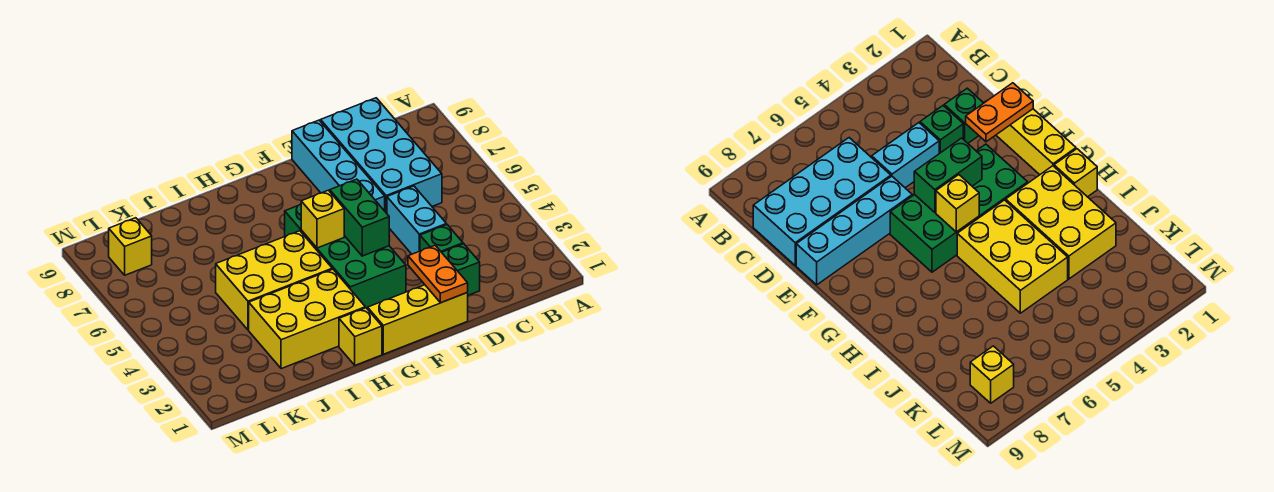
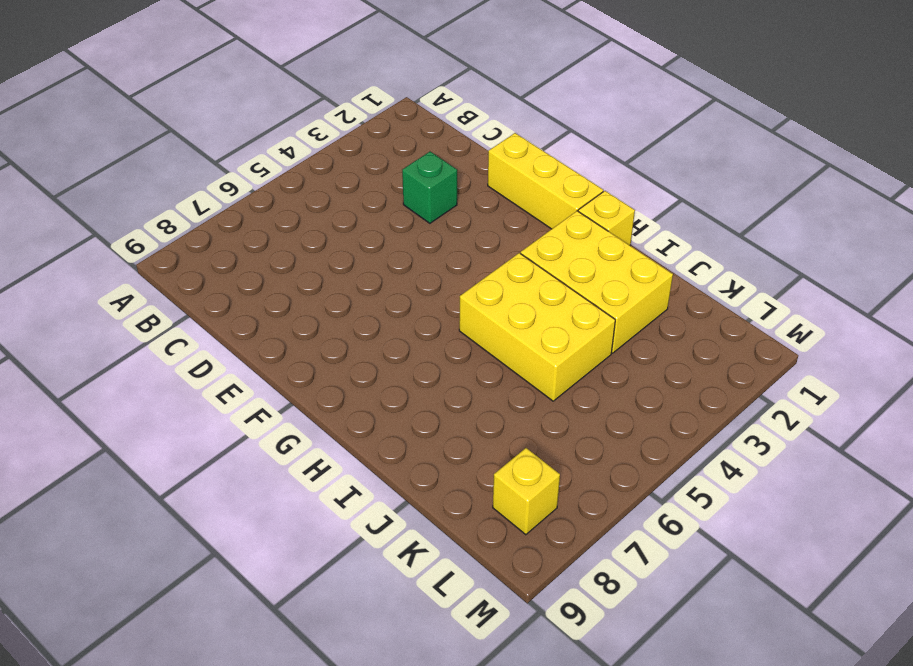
none -> cyan 2x4 brick [321,98,442,213]
none -> green 1x1 brick [442,244,480,295]
none -> cyan 1x2 brick [387,186,446,254]

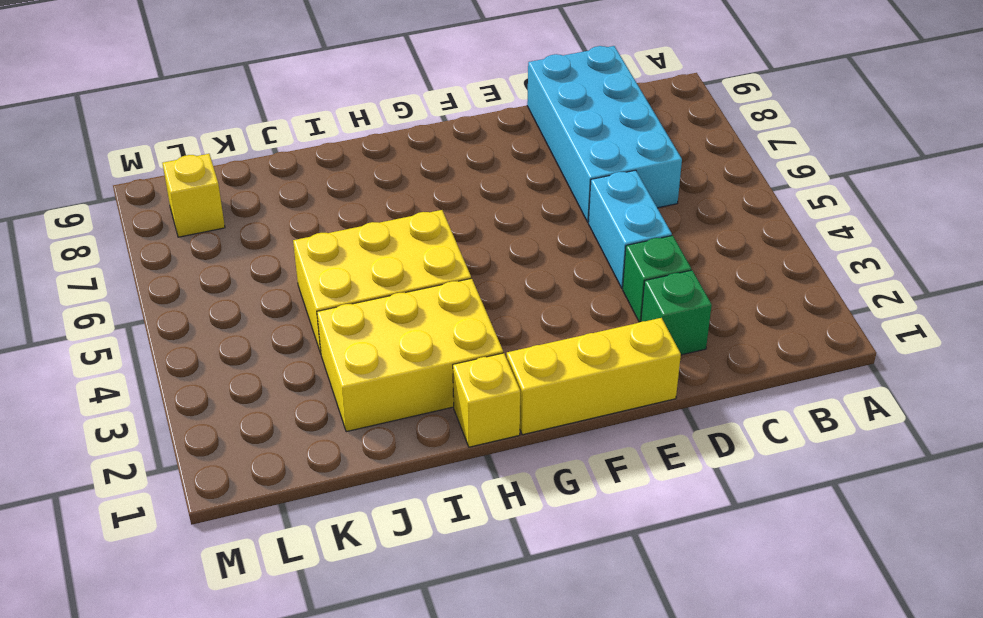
none -> cyan 1x4 brick [292,120,385,211]
none -> green 2x4 brick [285,204,406,309]
none -> orange 1x2 plate [408,245,468,303]

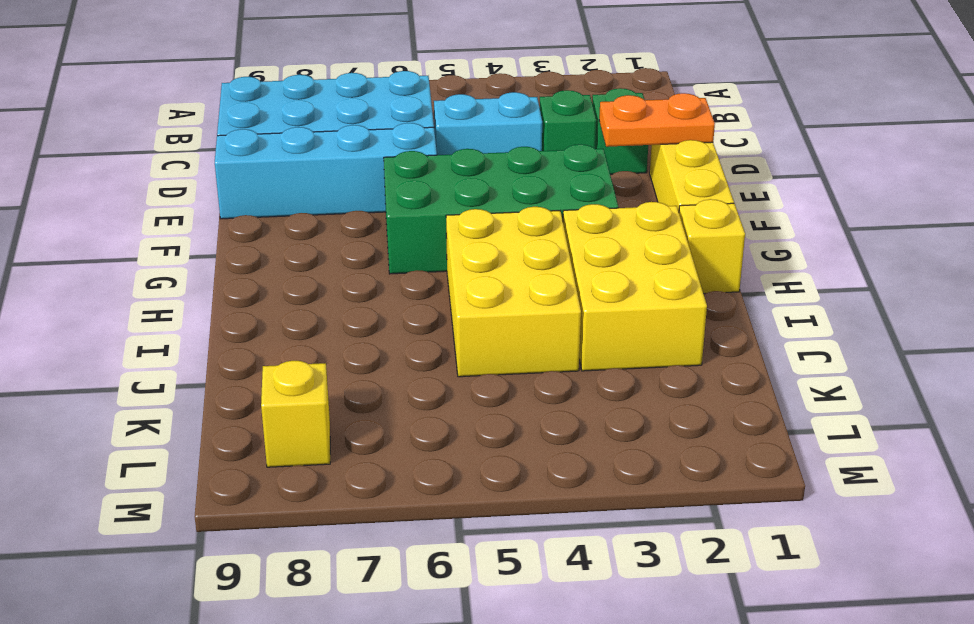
none -> green 1x2 brick [330,179,389,256]
none -> yellow 1x1 brick [301,190,344,248]

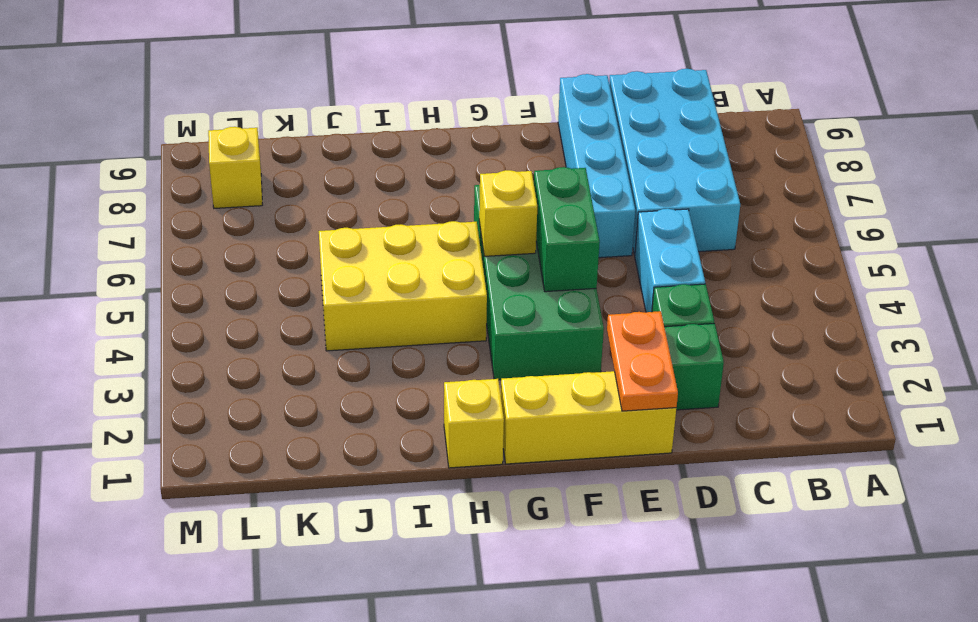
none -> yellow 2x3 brick [249,269,365,369]

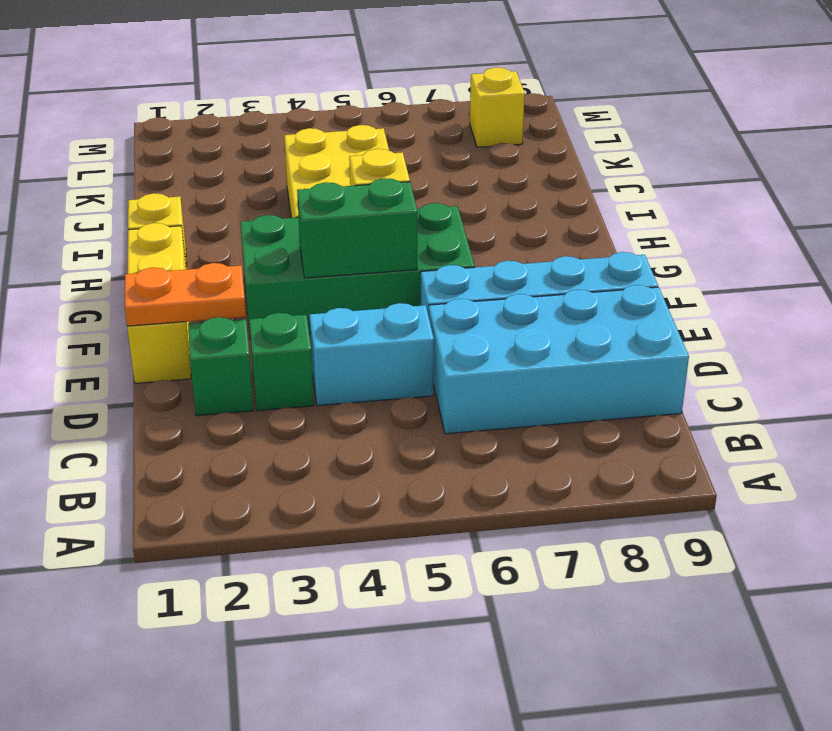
none -> yellow 2x3 brick [249,269,365,369]

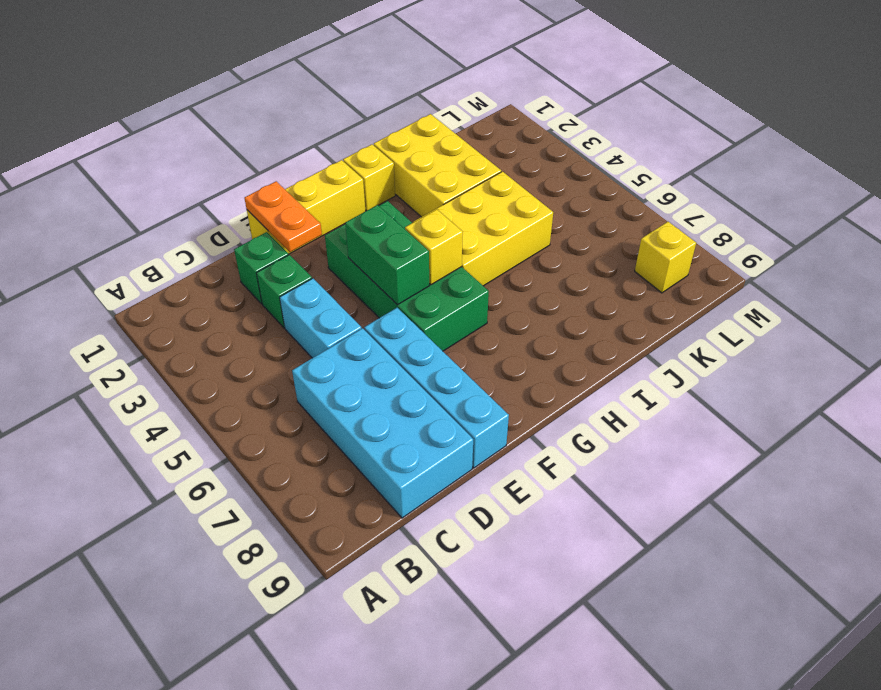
yellow 2x3 brick [374,114,501,217] -> yellow 2x3 brick turned to [249,269,365,369]

